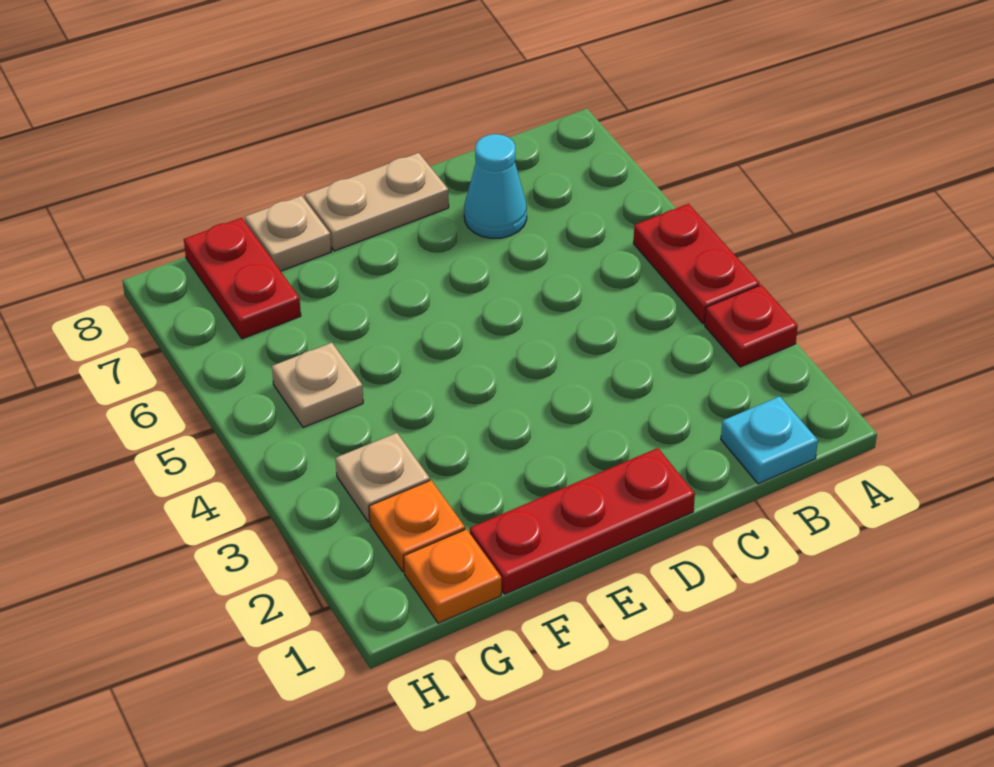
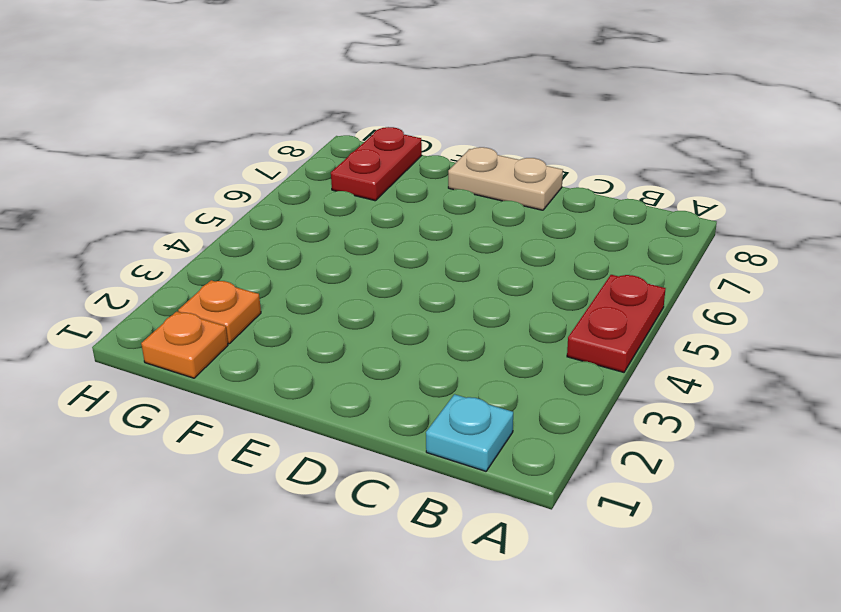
none -> red 1x1 plate [705,285,798,367]
none -> cyan 1x1 cone [464,134,527,238]
none -> red 1x3 plate [470,448,695,594]

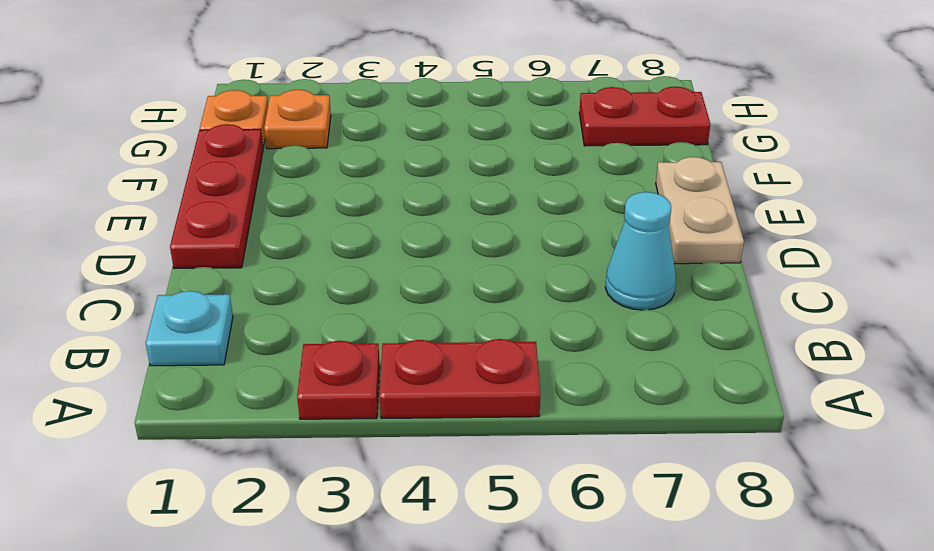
none -> tan 1x1 plate [245,196,331,271]
none -> tan 1x1 plate [336,433,430,522]
none -> tan 1x1 plate [272,343,363,428]

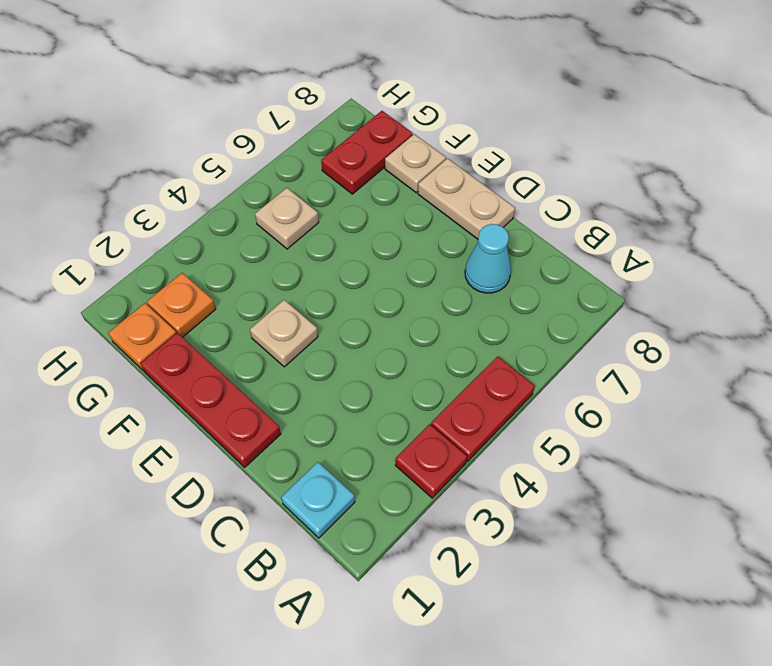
tan 1x1 plate [250,300,318,367] -> tan 1x1 plate moved to [336,433,430,522]

